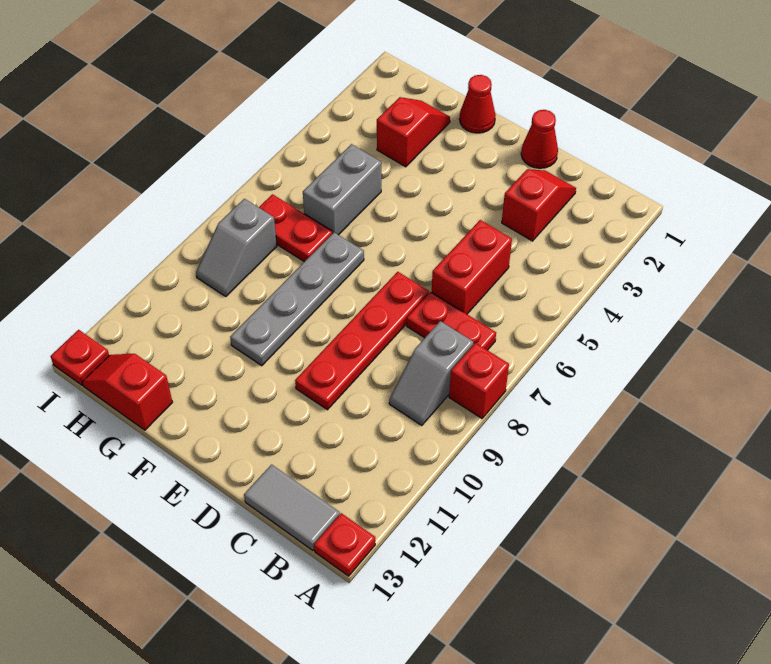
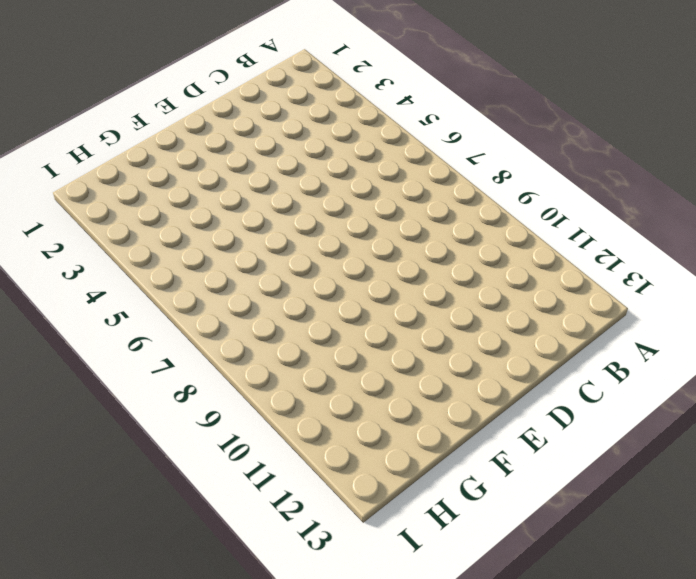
none -> red 1x1 brick [449,343,509,418]
none -> red 1x1 plate [314,513,375,576]
none -> red 1x2 plate [407,292,496,350]

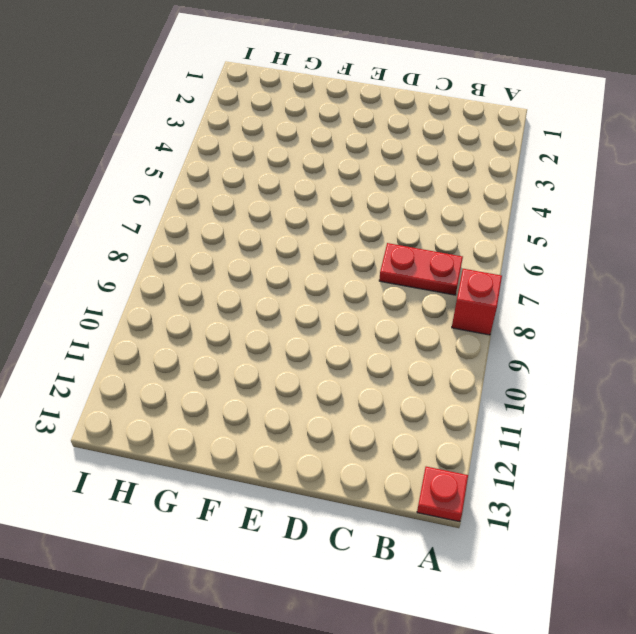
none -> grey 1x2 slope [389,321,473,425]
none -> grey 1x2 tile [244,465,340,550]
none -> red 1x2 slope [502,169,576,241]

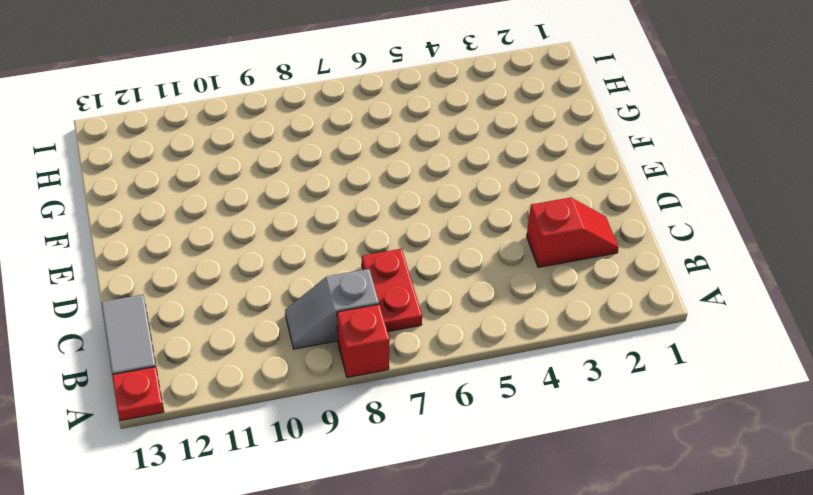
none -> red 1x2 brick [432,220,512,314]
none -> red 1x1 cone [521,110,558,168]
none -> red 1x4 plate [295,272,429,410]

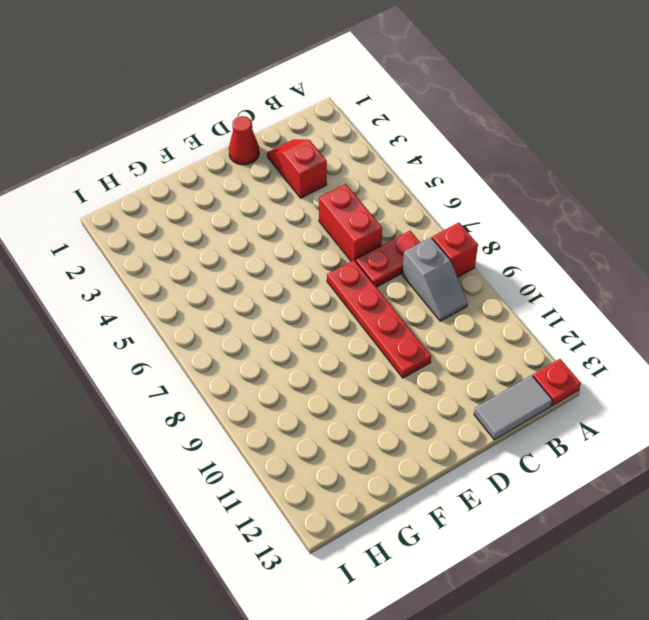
none -> red 1x1 cone [459,75,495,133]
none -> grey 1x4 plate [230,232,364,366]
none -> red 1x2 slope [377,97,450,167]

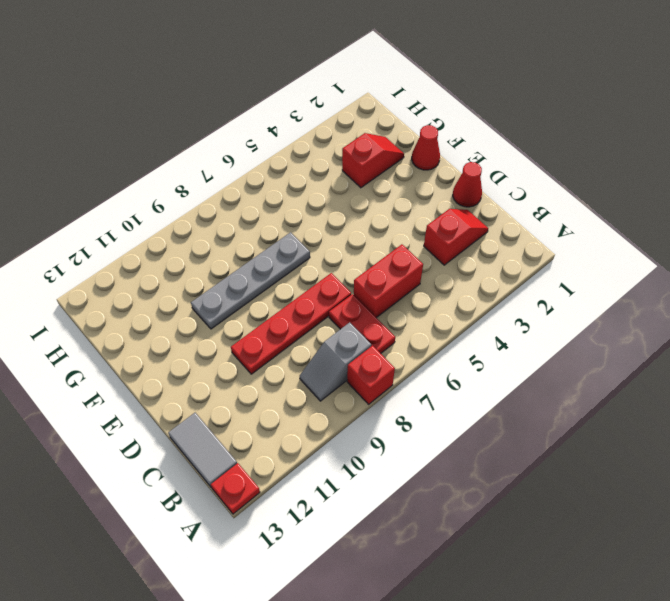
none -> grey 1x2 brick [303,144,381,235]
none -> red 1x2 plate [259,194,333,262]
none -> red 1x2 slope [82,354,173,430]

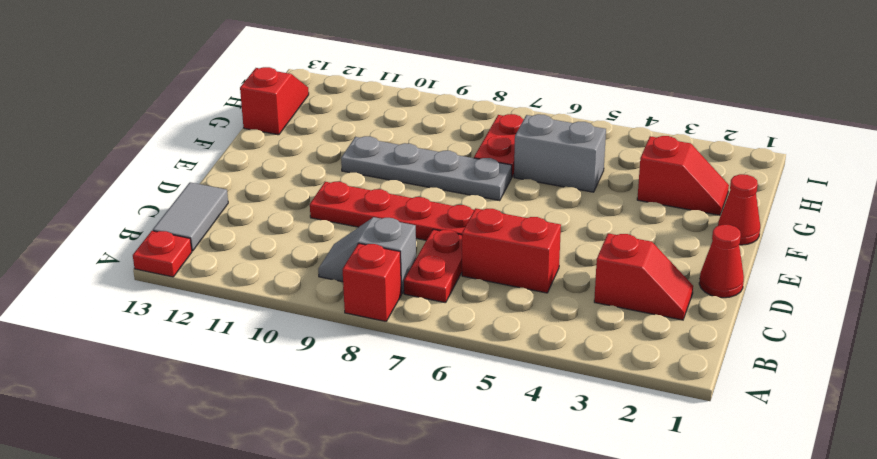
none -> grey 1x2 slope [196,199,277,296]
none -> red 1x1 plate [51,330,109,385]

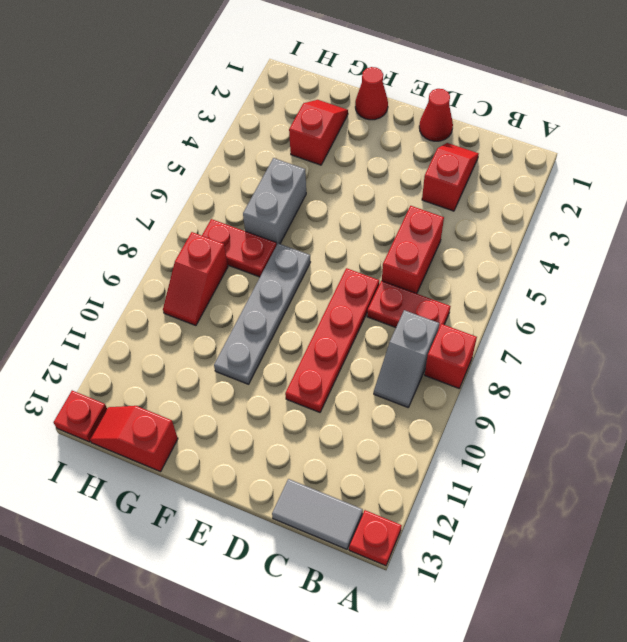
red 1x2 slope [163,232,228,326] -> grey 1x2 slope [196,199,277,296]

